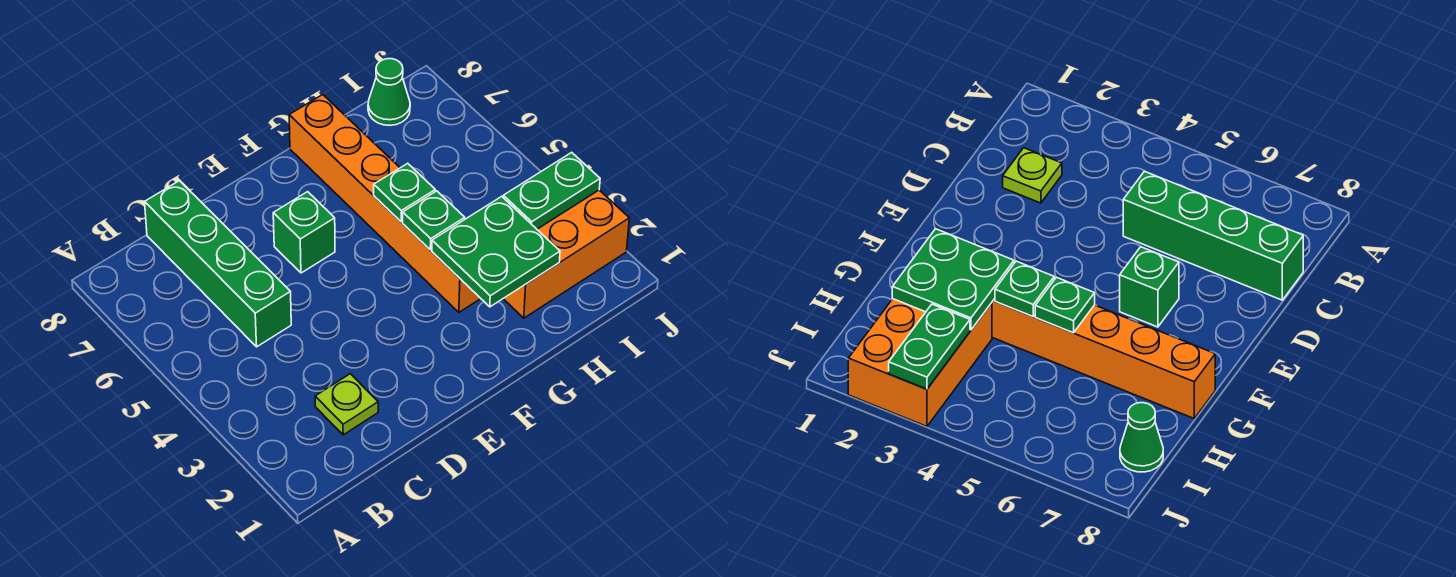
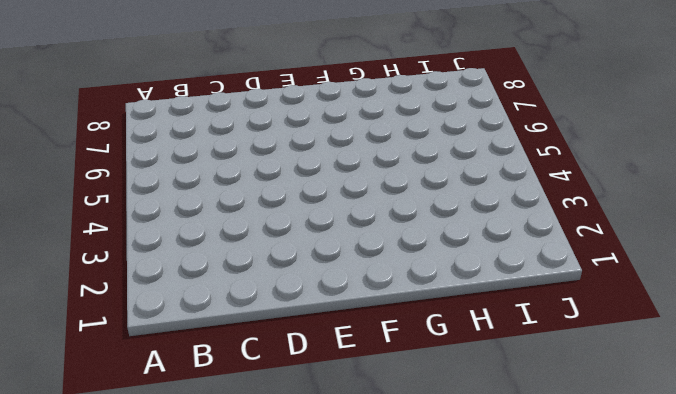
none -> lime 1x1 plate [315,374,378,435]
none -> green 1x4 brick [145,181,291,347]

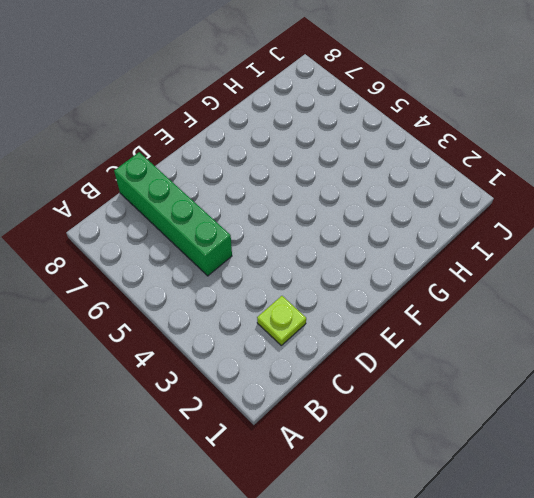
none -> green 1x1 brick [273,192,335,273]
none -> orange 1x6 brick [289,95,481,312]

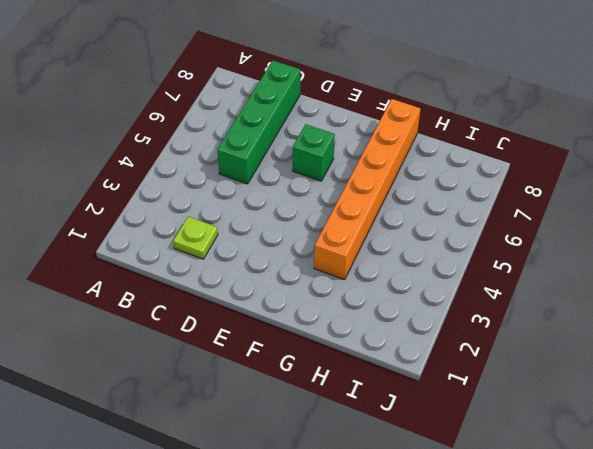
none -> orange 2x3 brick [503,190,629,318]
none -> green 1x1 cone [368,59,410,125]

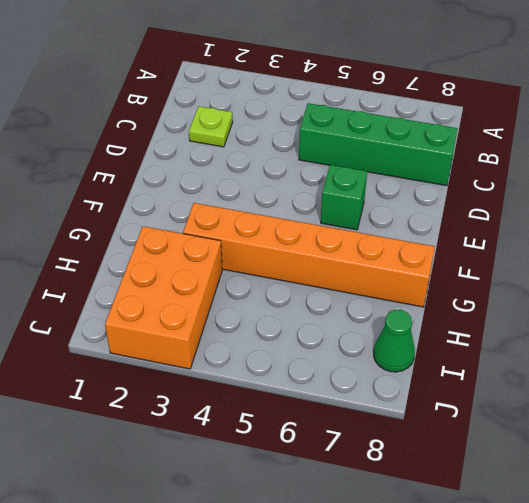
none -> green 2x2 plate [432,196,560,307]
none -> green 1x1 plate [403,191,465,250]

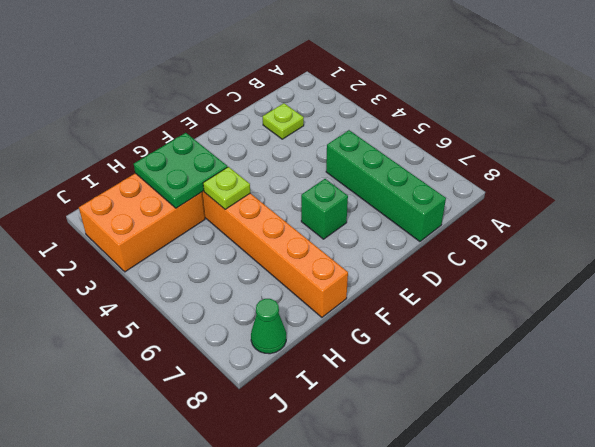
lime 1x1 plate [203,167,250,209] -> green 1x1 plate [403,191,465,250]
none -> green 1x1 plate [374,163,435,222]
none -> green 1x2 plate [503,152,600,229]

